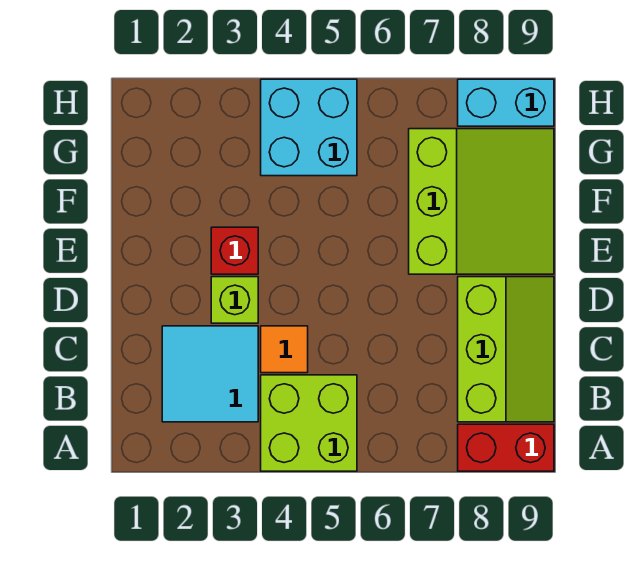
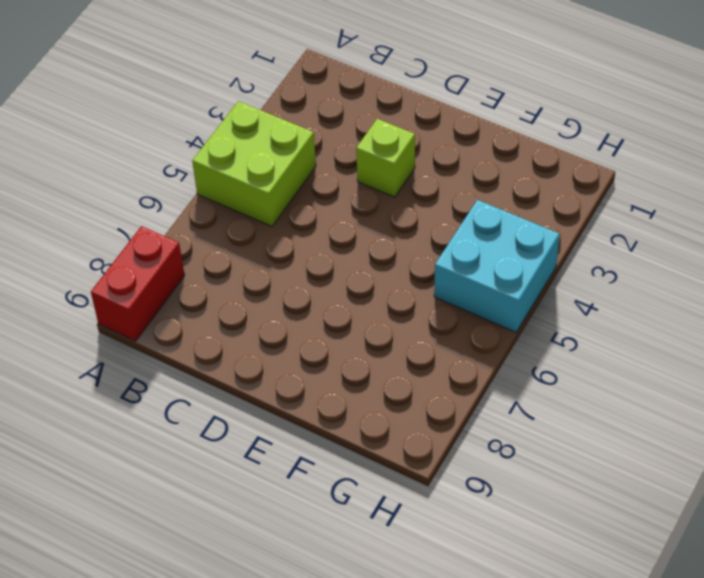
none -> cyan 2x2 tile [162,326,258,422]
none -> lime 2x3 slope [458,277,554,422]

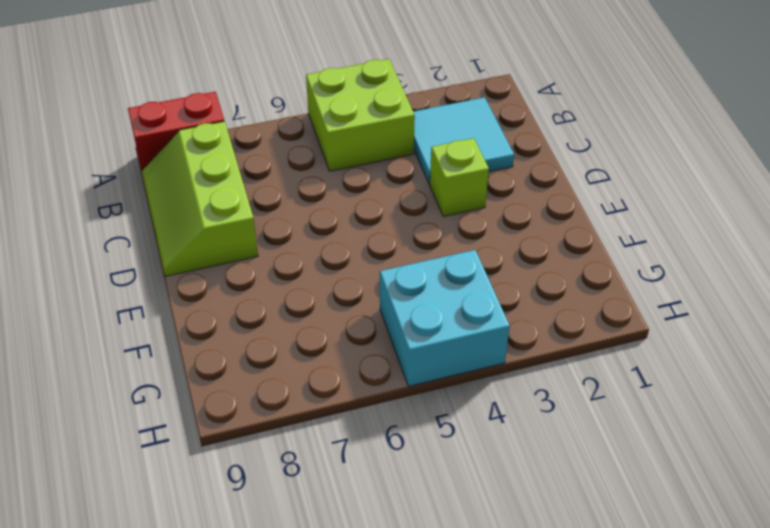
none -> orange 1x1 tile [261,326,308,373]
none -> red 1x1 brick [211,227,258,274]

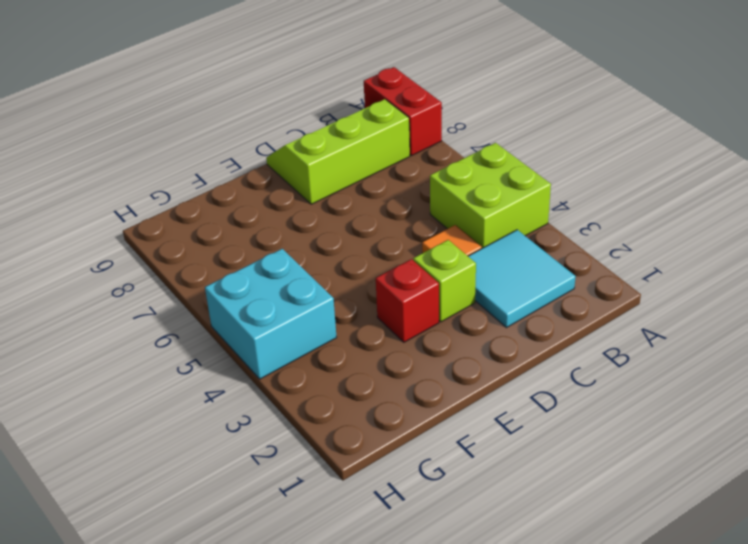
none -> lime 3x3 slope [409,129,554,274]
none -> cyan 1x2 brick [458,79,554,126]

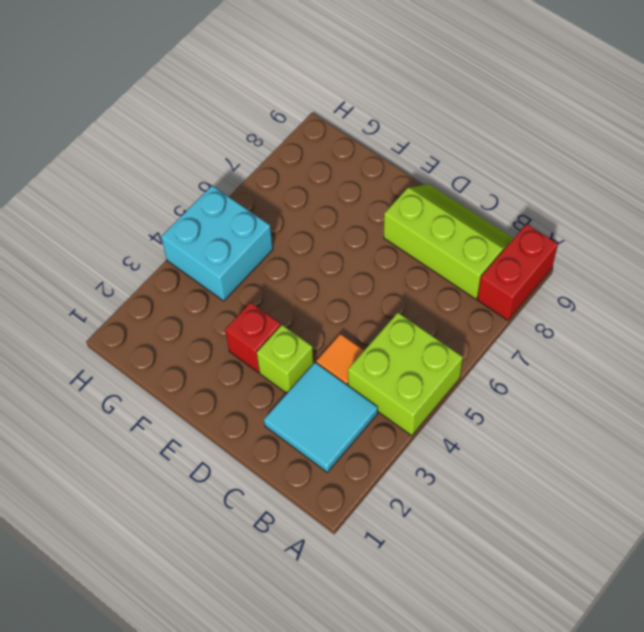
none -> lime 3x3 slope [409,129,554,274]
none -> cyan 1x2 brick [458,79,554,126]

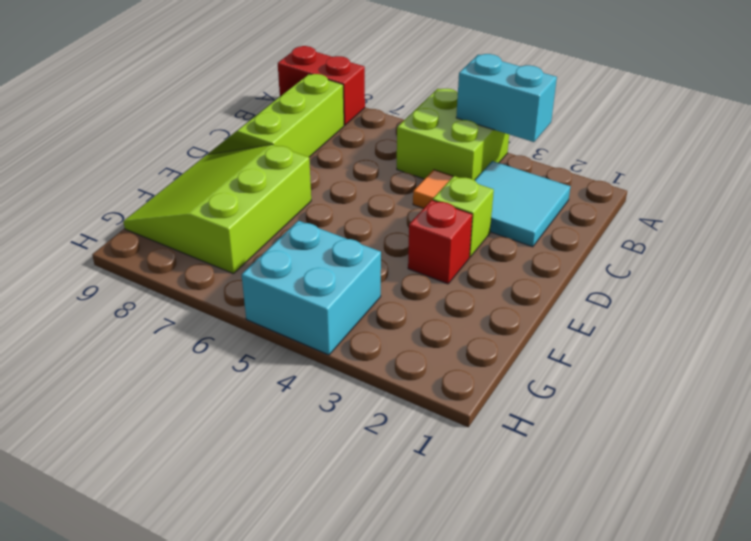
cyan 1x2 brick [456,54,557,142] -> cyan 1x2 brick moved to [458,79,554,126]

